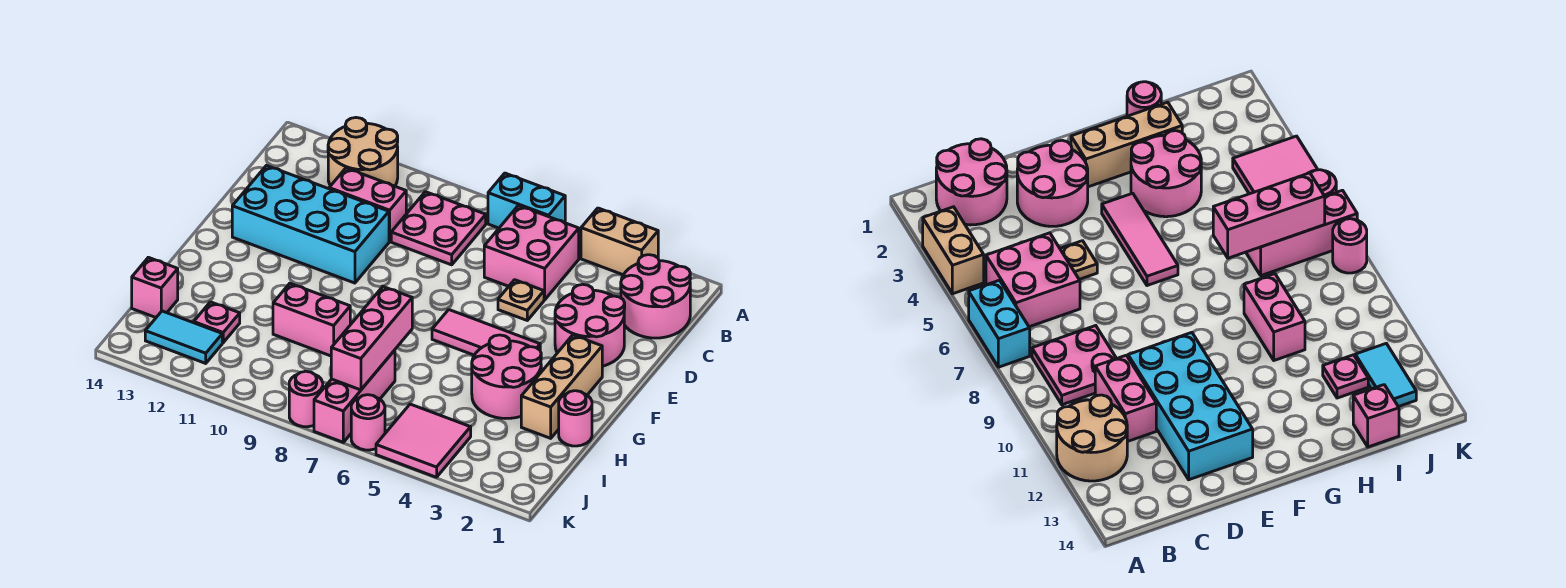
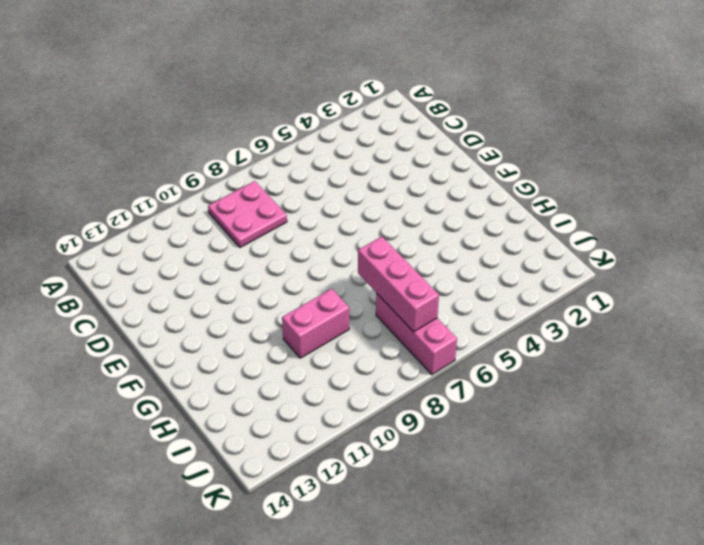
none -> tan 1x2 brick [581,208,658,275]
none -> cyan 1x2 brick [488,173,565,228]
none -> tan 2x2 round brick [328,118,398,186]

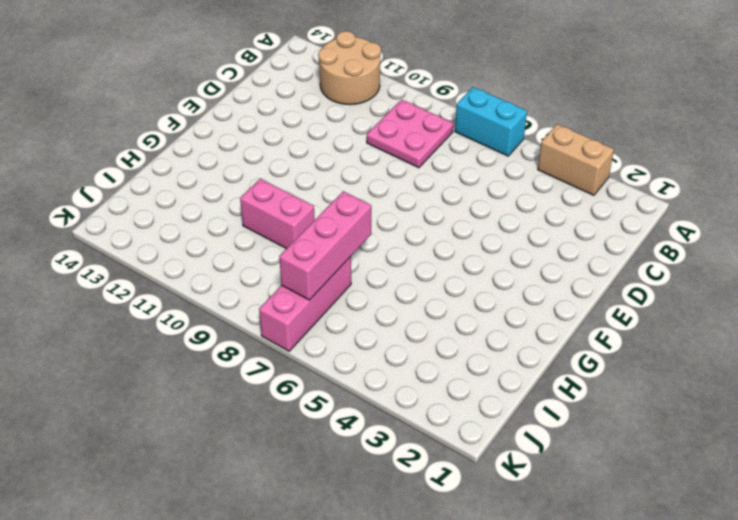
none -> pink 2x2 round brick [621,255,690,338]
none -> pink 2x2 brick [484,205,579,300]
none -> pink 1x2 brick [329,168,406,242]

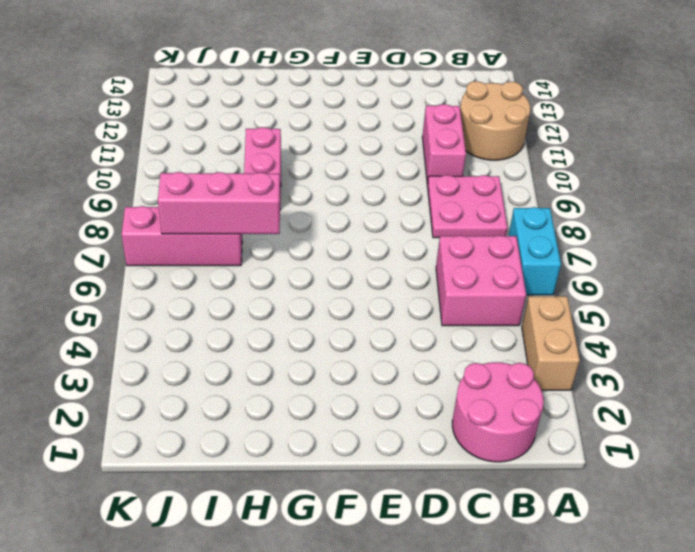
none -> pink 2x2 round brick [555,284,625,366]
none -> tan 1x1 plate [498,280,544,320]
none -> cyan 2x4 brick [232,166,389,283]

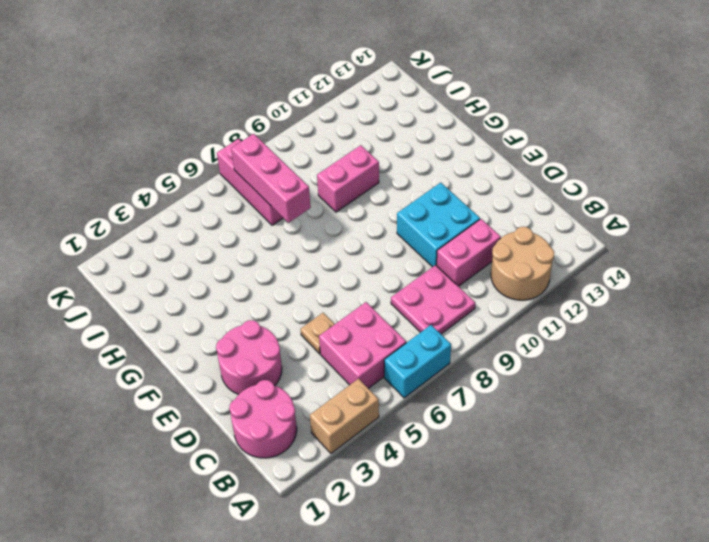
cyan 2x2 brick [397,183,480,267] -> cyan 2x4 brick [232,166,389,283]
none -> tan 1x3 brick [521,335,602,438]
none -> pink 1x3 tile [432,310,540,355]
none -> pink 2x2 round brick [472,335,541,419]

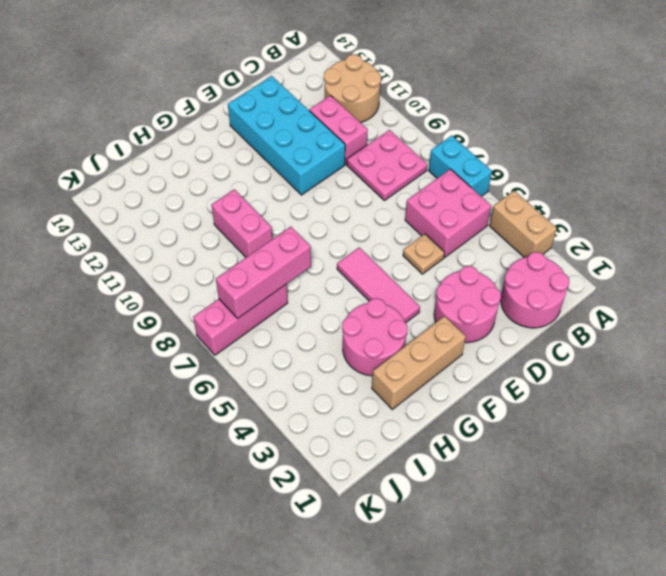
none -> pink 1x1 round brick [559,391,592,446]
none -> pink 1x1 plate [194,302,240,343]
none -> pink 1x1 brick [132,257,178,317]

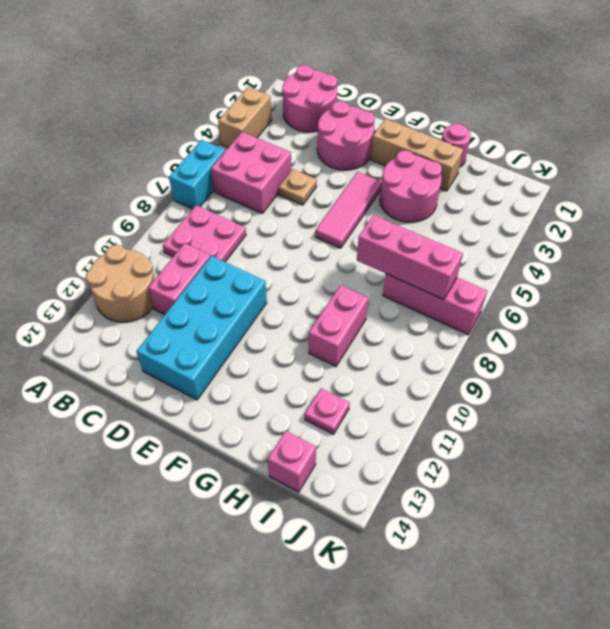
none -> pink 2x2 tile [376,404,471,477]
none -> cyan 1x2 tile [145,311,222,363]
none -> pink 1x1 round brick [351,395,385,450]

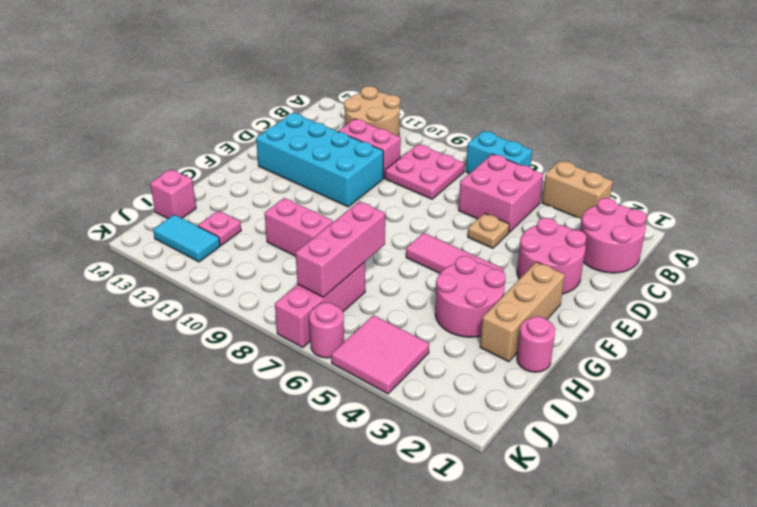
none -> pink 1x1 round brick [289,371,323,427]

